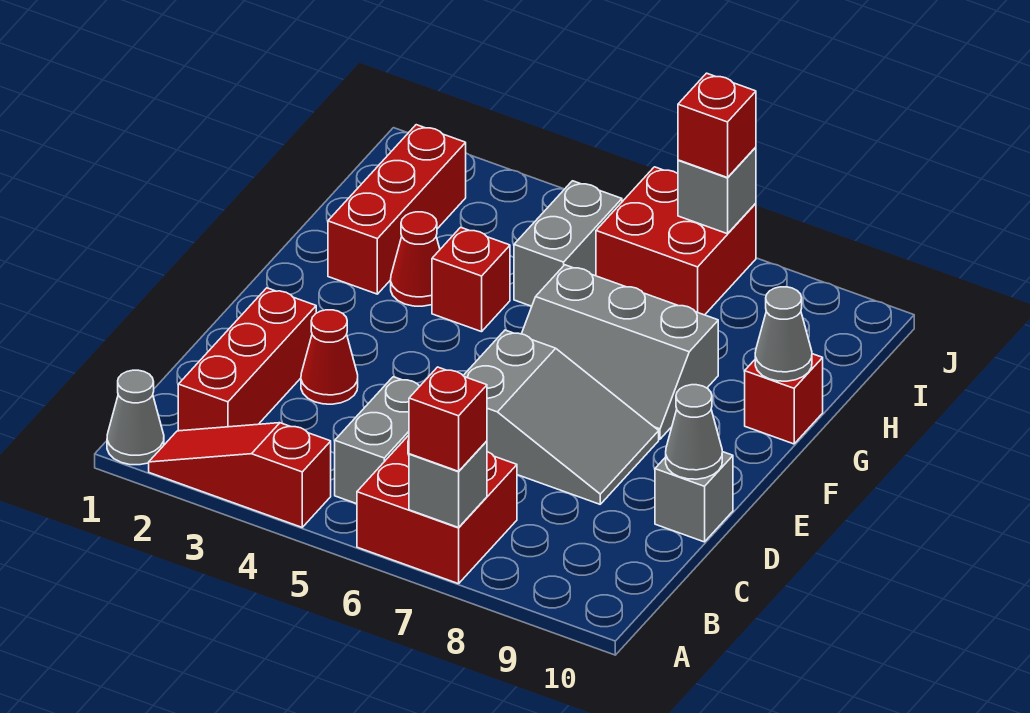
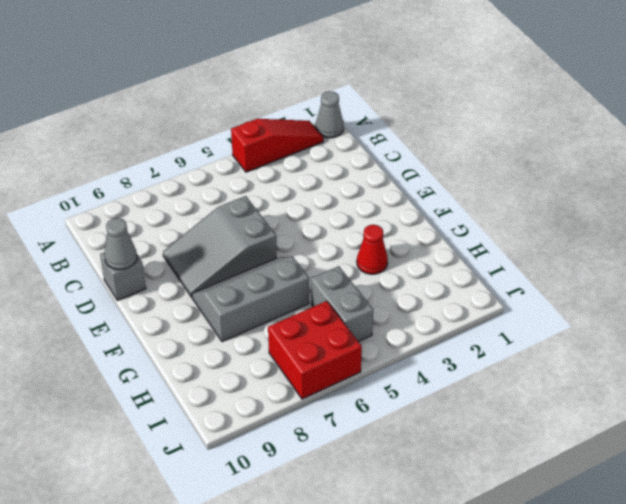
none -> red 2x2 brick [357,435,517,584]
none -> red 1x3 brick [178,288,316,431]
none -> grey 1x2 brick [335,377,420,504]

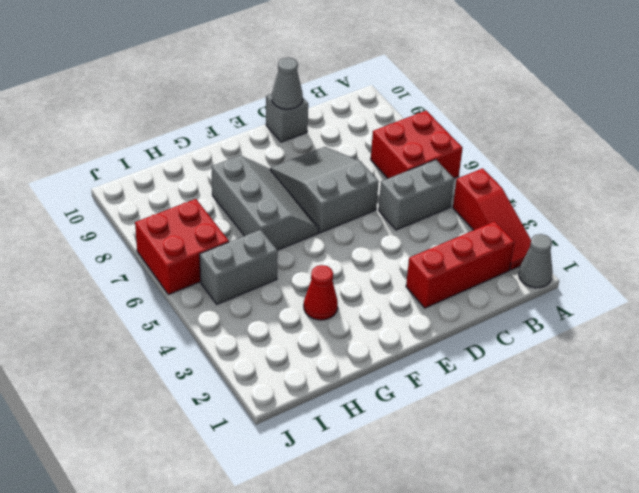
none -> red 1x1 cone [301,310,358,404]
none -> red 1x3 brick [328,125,466,294]
none -> red 1x1 brick [432,227,510,332]

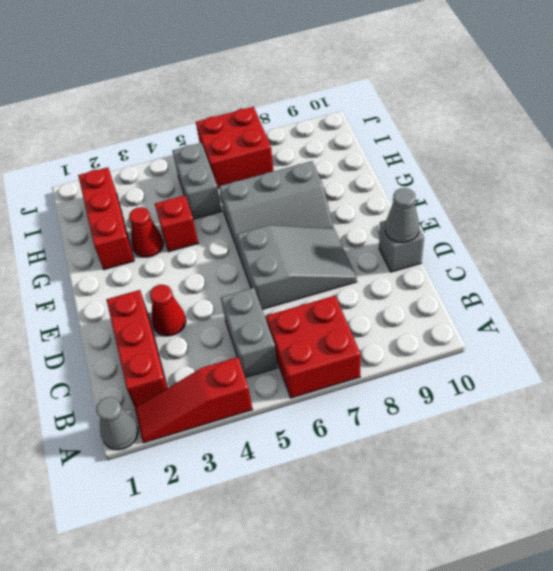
none -> red 1x1 brick [745,354,823,444]
none -> grey 1x1 brick [409,441,487,527]
none -> grey 1x1 cone [755,287,812,381]

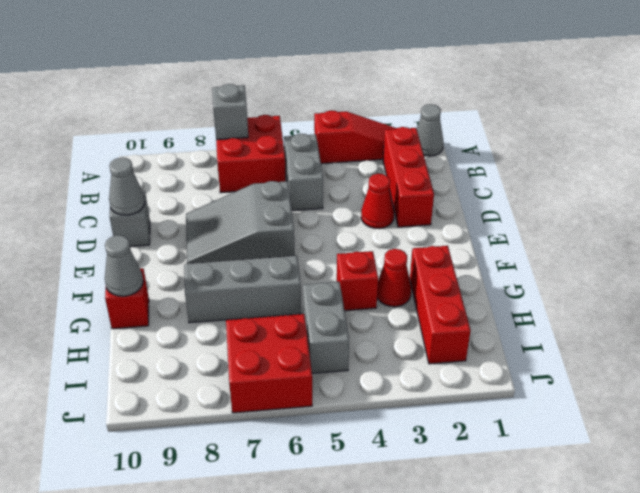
none -> grey 1x1 brick [678,147,756,234]
none -> red 1x1 brick [409,367,487,471]
none -> red 1x1 brick [678,73,756,178]

